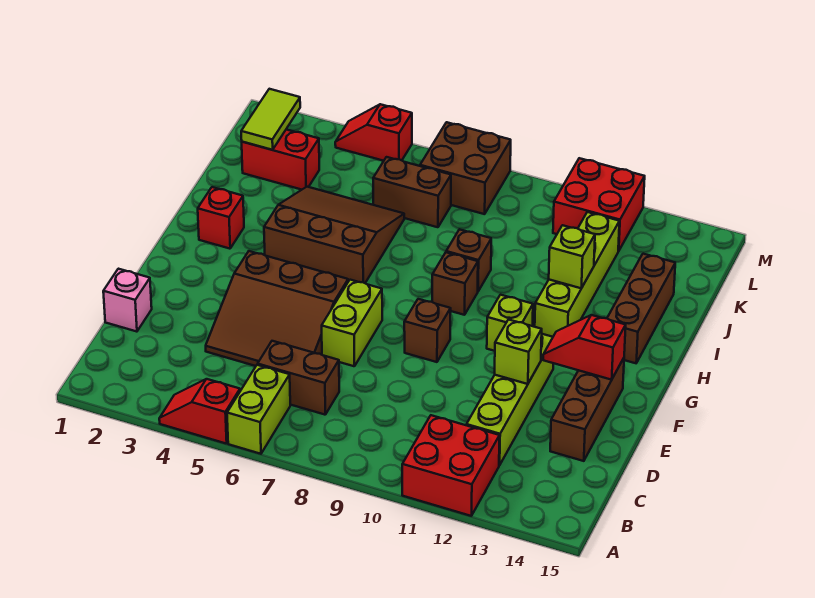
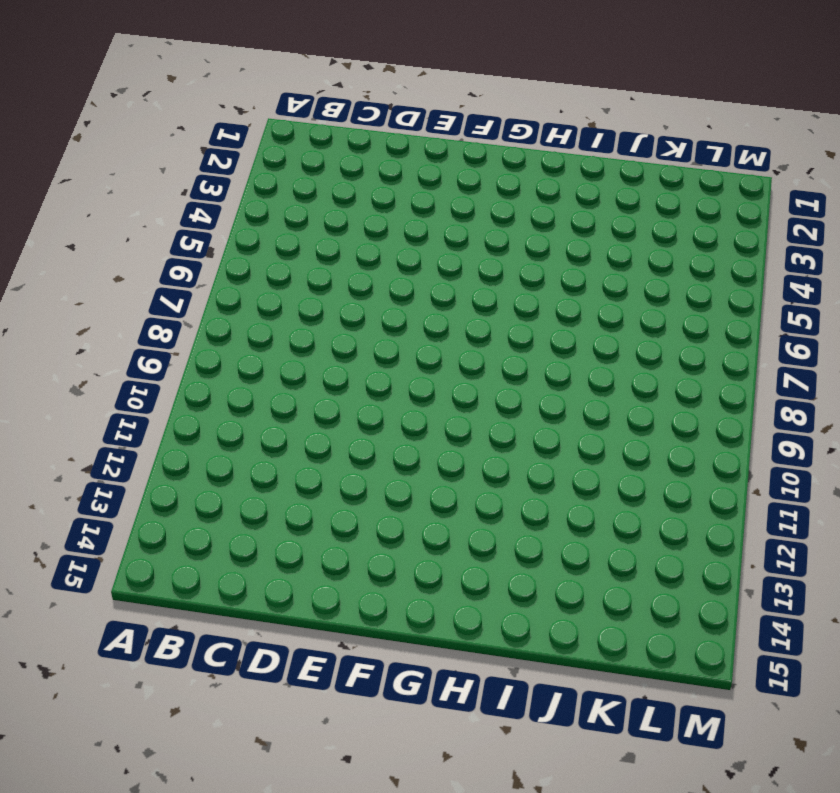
none -> red 1x2 slope [159,379,240,444]
none -> lime 1x2 brick [227,365,290,454]
none -> red 2x2 brick [402,415,500,516]

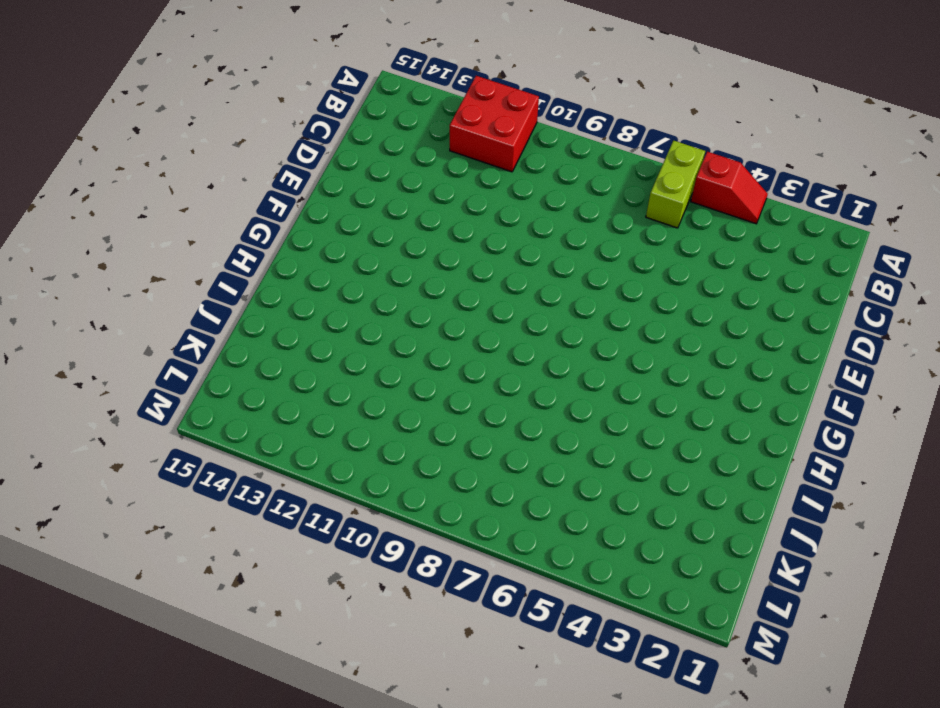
none -> brown 1x2 brick [258,341,339,415]
none -> lime 1x4 brick [467,334,554,465]
none -> pink 1x1 brick [103,269,152,332]

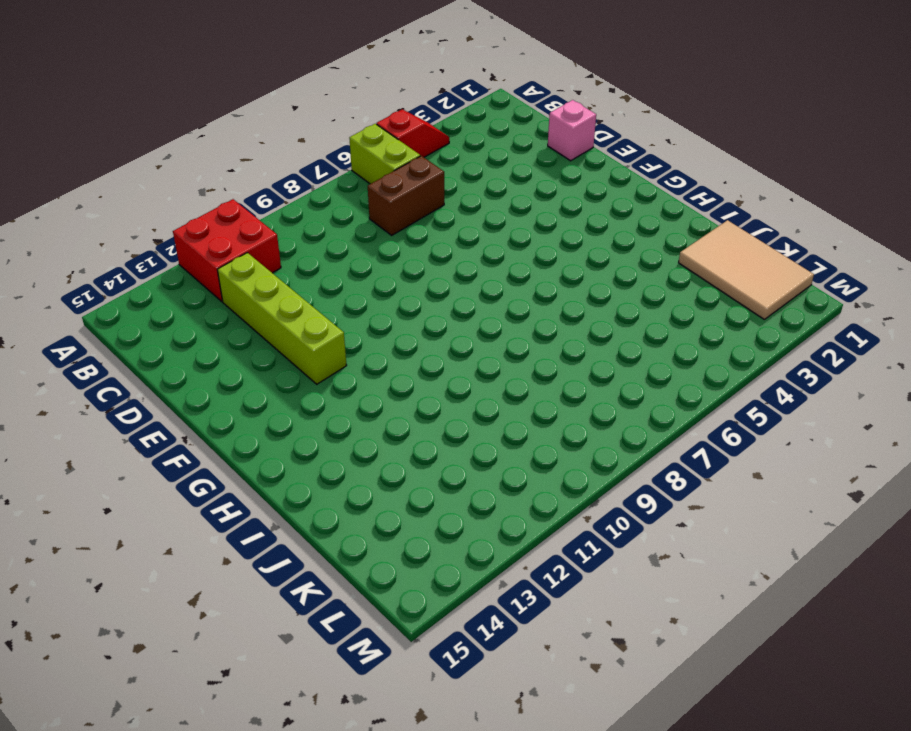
tan 2x3 tile [679,220,814,319] -> red 1x2 brick [242,129,319,190]
none -> brown 3x3 slope [206,251,348,366]
none -> brown 1x3 brick [550,358,624,461]
none -> lime 1x2 brick [322,280,382,366]

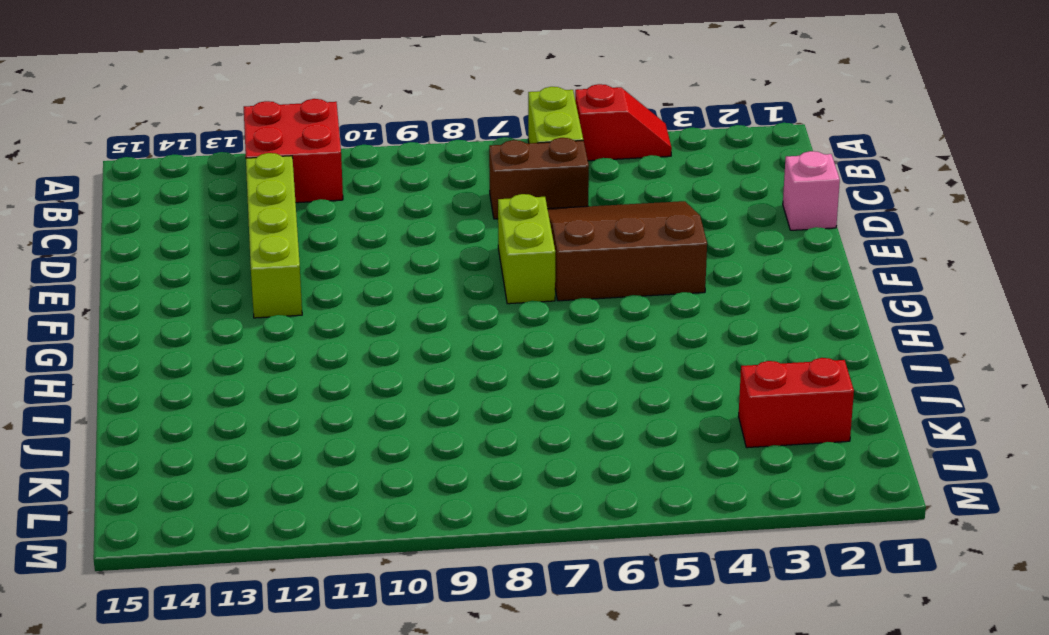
none -> brown 1x3 brick [550,358,624,461]
none -> brown 1x1 brick [404,299,451,362]
none -> lime 1x1 brick [487,295,533,351]

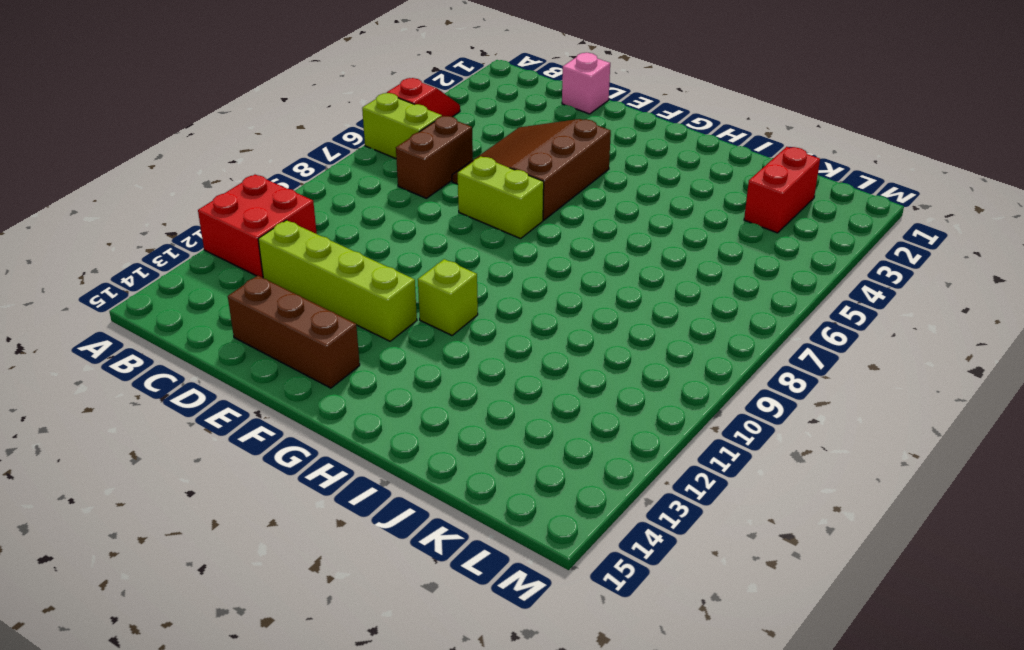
none -> brown 1x1 brick [404,299,451,362]
none -> red 1x1 brick [198,187,244,249]
none -> brown 3x3 slope [264,187,404,283]

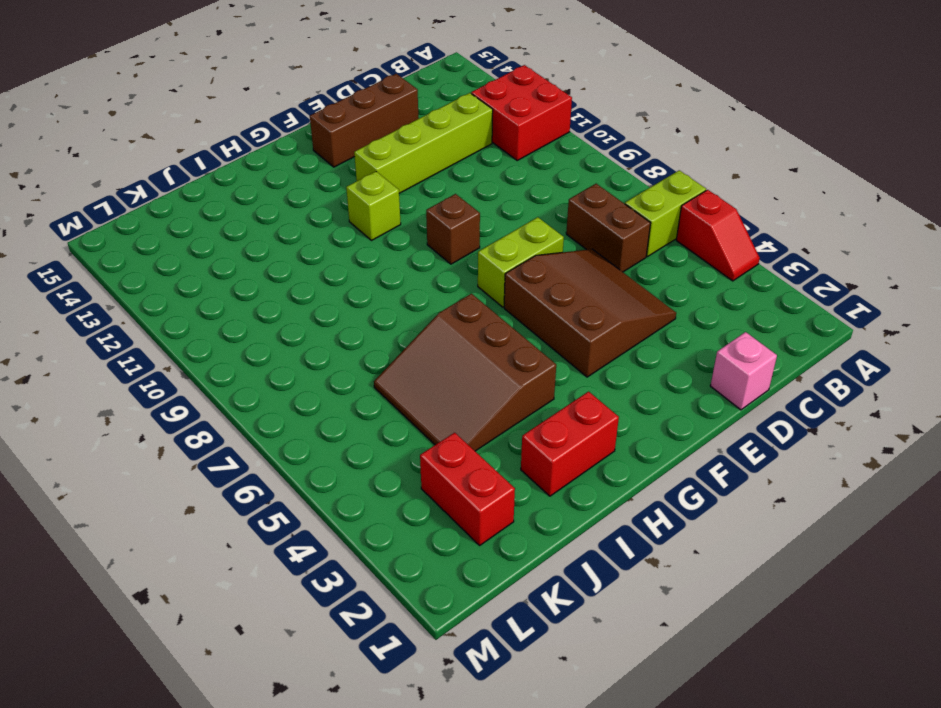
red 1x2 brick [521,392,619,496] -> red 1x1 brick [198,187,244,249]
none -> brown 1x1 brick [432,252,478,315]
none -> lime 1x4 brick [535,212,620,337]
none -> brown 1x3 brick [607,254,675,363]

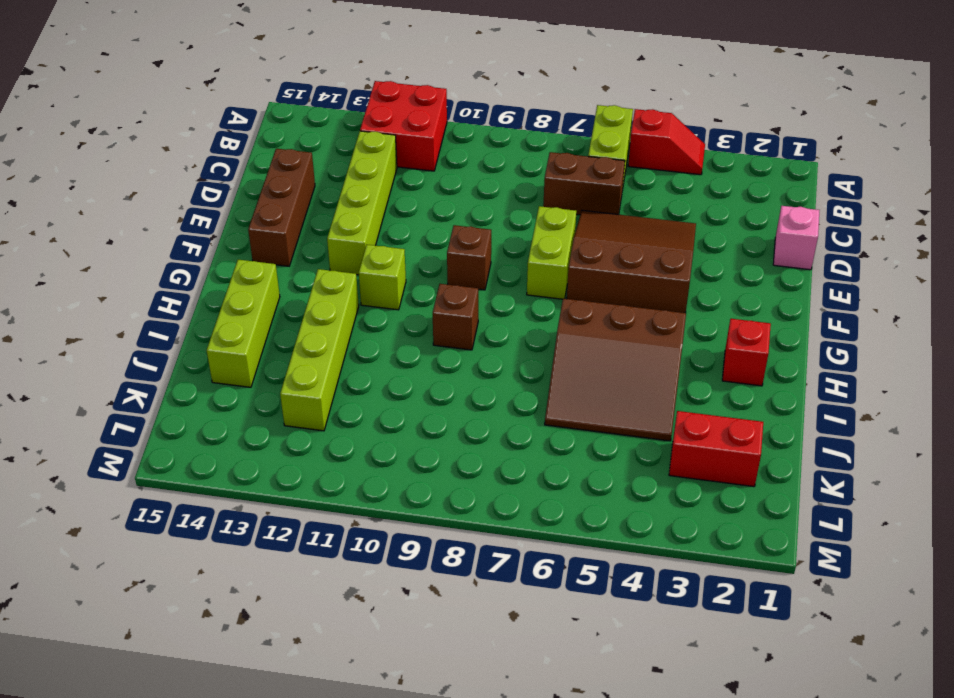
lime 1x3 brick [207,260,280,387] -> brown 1x3 brick [607,254,675,363]
none -> brown 1x1 brick [446,229,491,291]
none -> brown 1x2 brick [373,157,451,227]
none -> brown 2x2 brick [420,122,511,214]

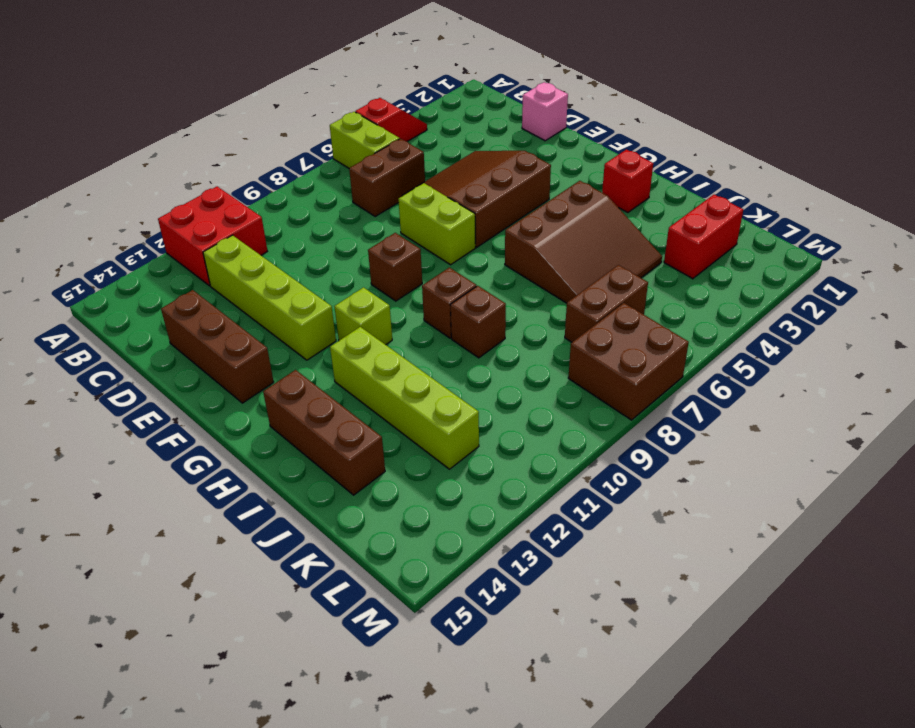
none -> red 2x2 brick [553,158,645,251]
none -> red 1x2 slope [335,104,412,161]
none -> lime 1x1 brick [495,320,542,384]

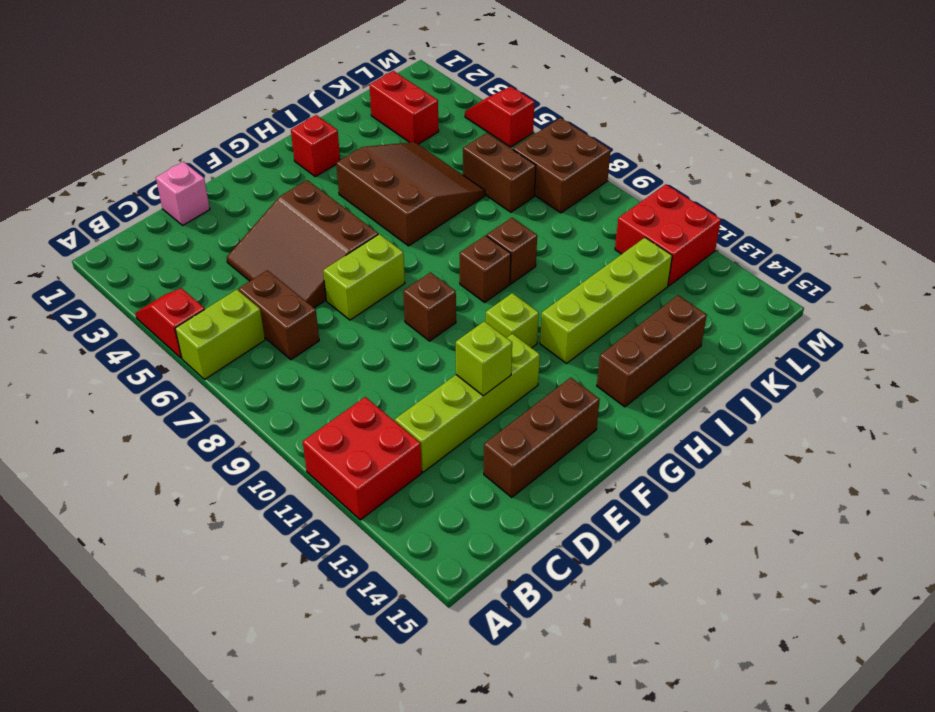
none -> red 1x2 slope [543,315,626,380]
none -> lime 1x1 brick [549,225,595,288]
none -> lime 1x2 tile [241,89,300,150]

